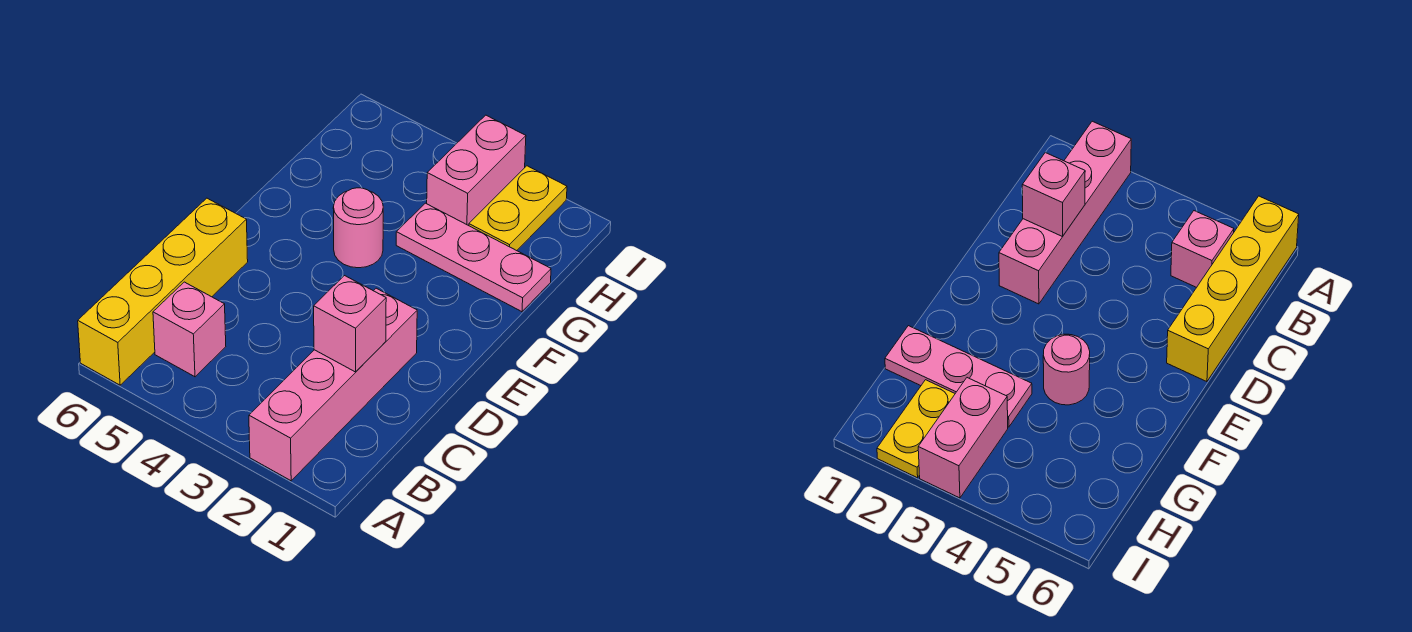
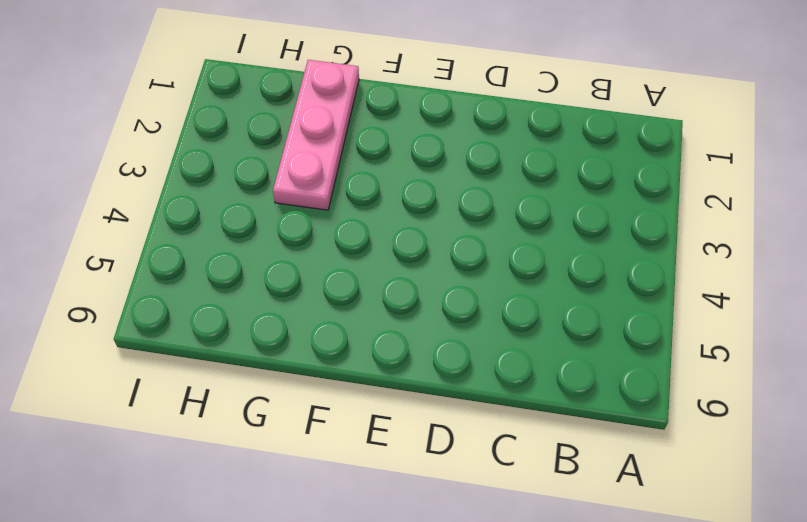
none -> pink 1x4 brick [249,288,417,481]
none -> yellow 1x4 brick [78,198,248,385]

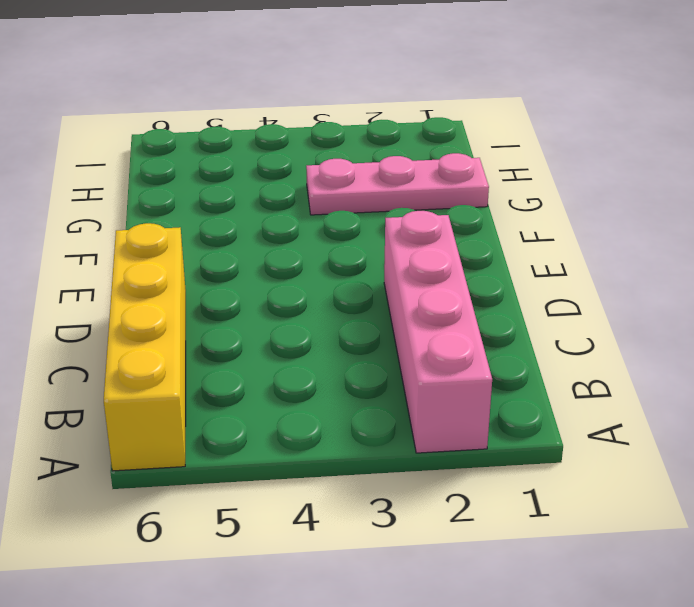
none -> pink 1x1 brick [153,282,226,377]
none -> pink 1x1 round brick [333,188,383,268]

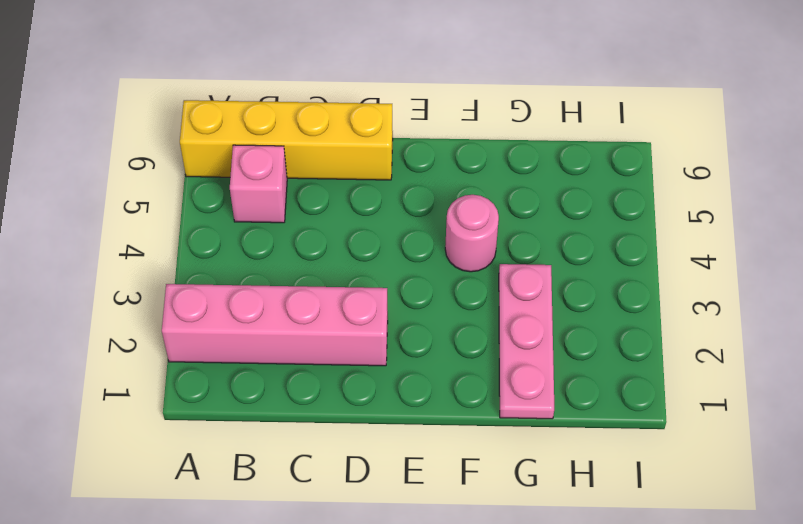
none -> yellow 1x2 plate [469,166,567,251]
none -> pink 1x2 brick [427,115,526,226]

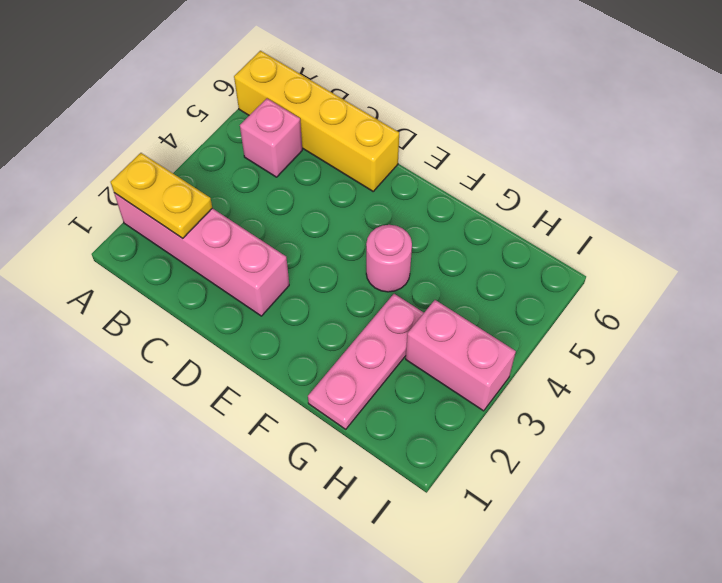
yellow 1x2 plate [111,153,212,238] -> yellow 1x2 plate moved to [469,166,567,251]
none -> pink 1x1 brick [314,276,386,372]

